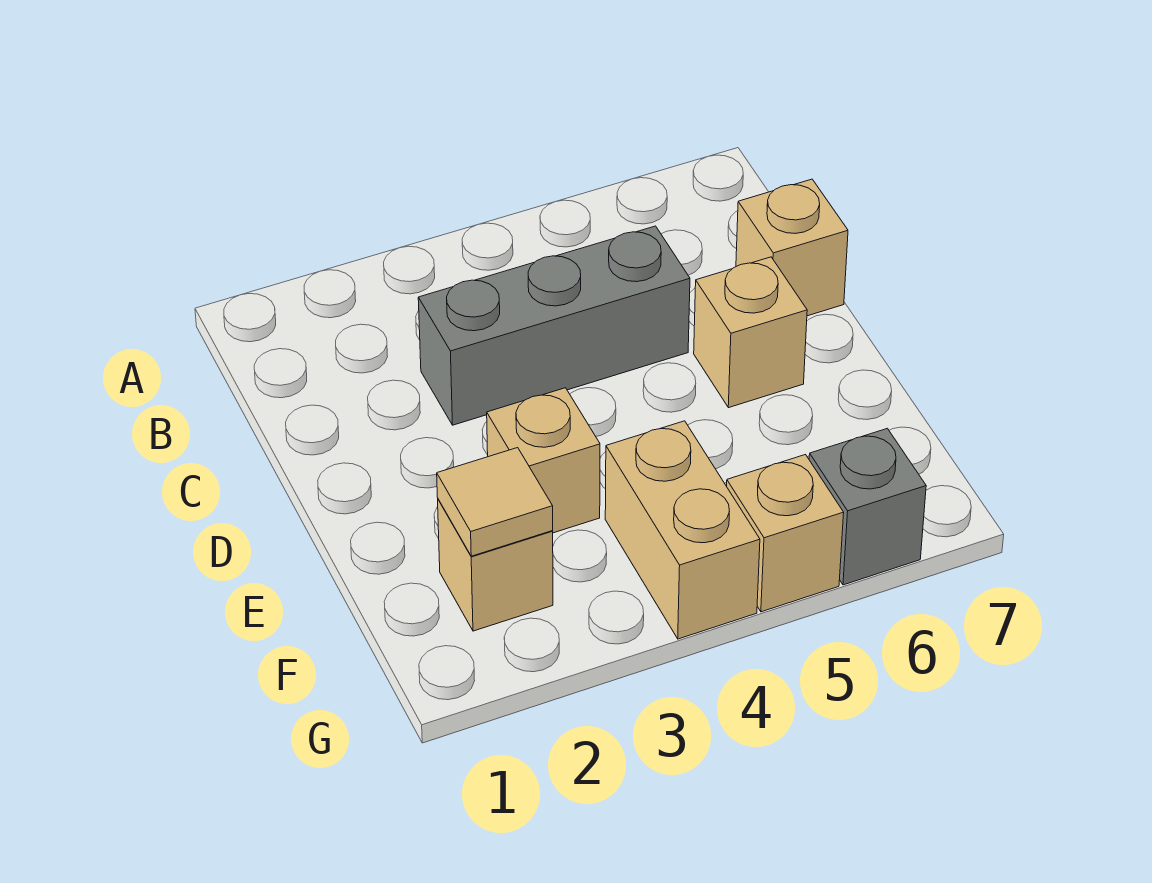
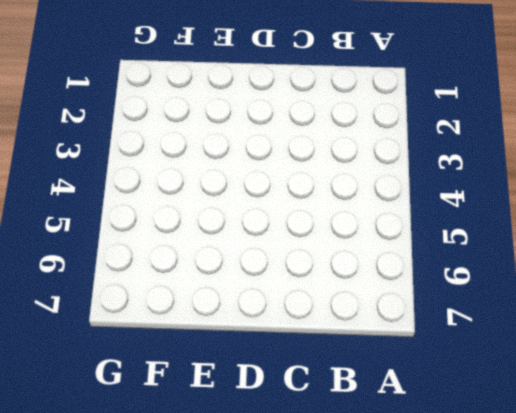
none -> grey 1x3 brick [418,226,690,425]
none -> tan 1x1 brick [736,179,848,316]

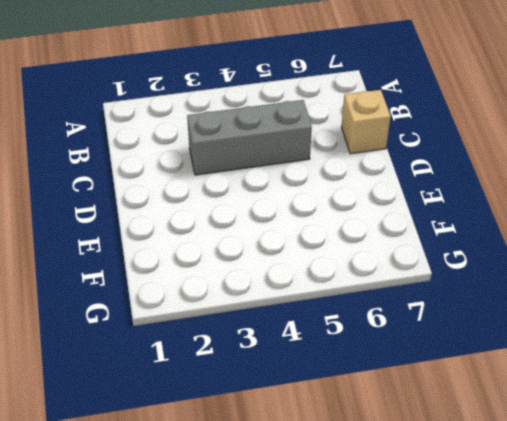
none -> tan 1x1 brick [694,257,807,408]
none -> tan 1x1 brick [487,388,600,533]

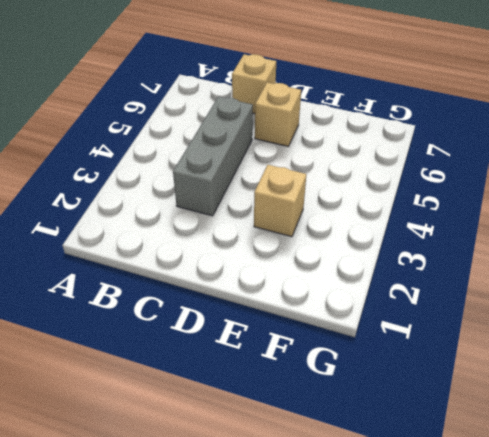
none -> tan 1x1 brick [438,500,553,631]
none -> tan 1x2 brick [605,421,760,639]

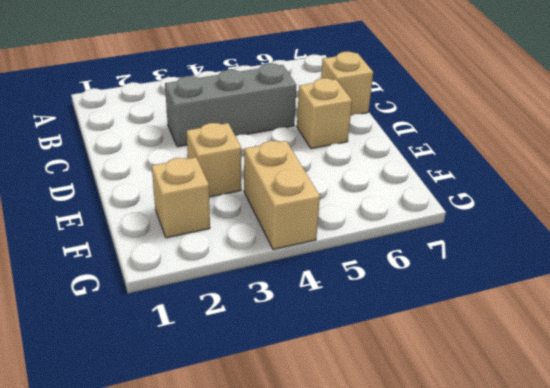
none -> tan 1x1 brick [727,455,844,612]
none -> grey 1x1 brick [809,428,926,585]

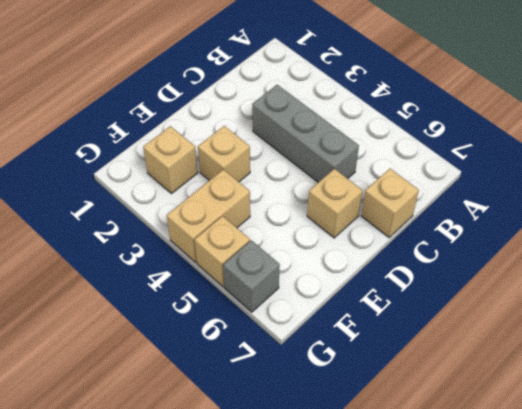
none -> tan 1x1 tile [437,448,553,556]

